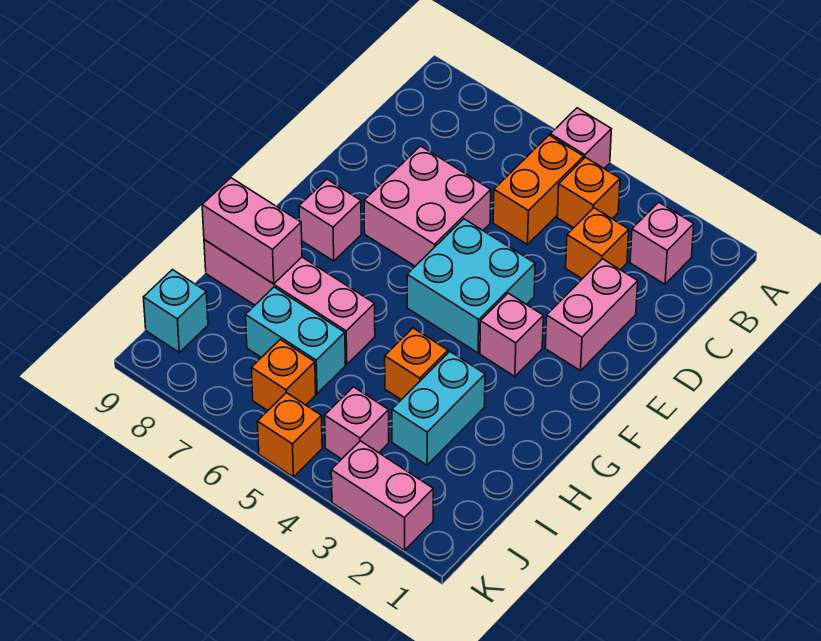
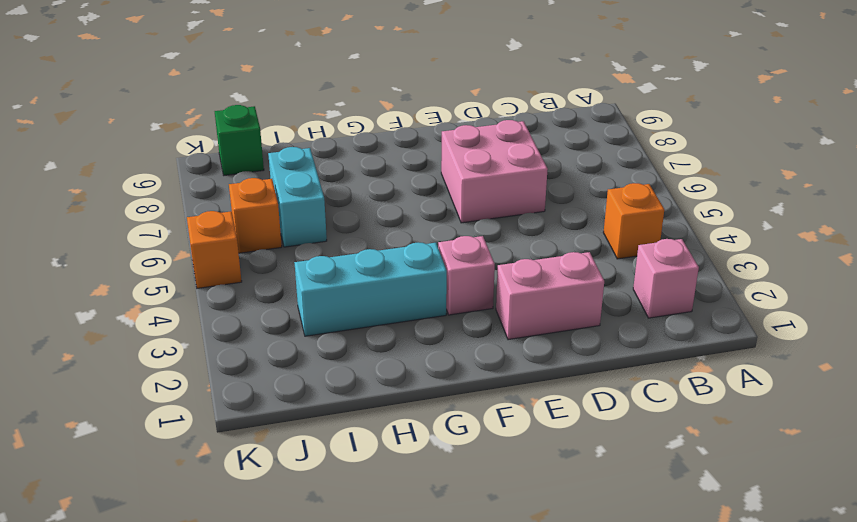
cyan 1x3 brick [294,242,447,336] -> cyan 1x2 brick [392,352,485,465]
green 1x1 brick [215,105,264,175] -> cyan 1x1 brick [143,270,208,352]
none -> pink 1x1 brick [550,108,611,168]
none -> orange 1x2 brick [493,135,584,245]
none -> orange 1x1 brick [566,208,629,279]

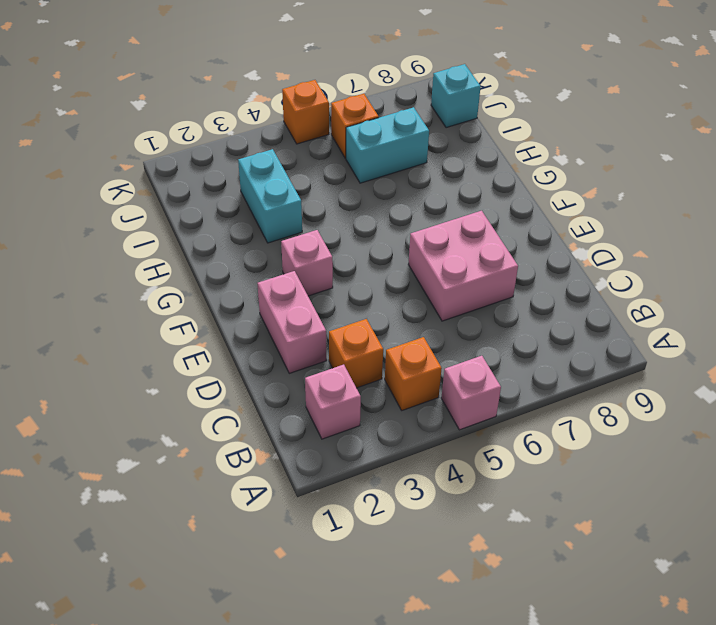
none -> orange 1x2 brick [493,135,584,245]
none -> cyan 2x2 brick [407,219,535,353]
none -> pink 1x1 brick [299,179,361,261]

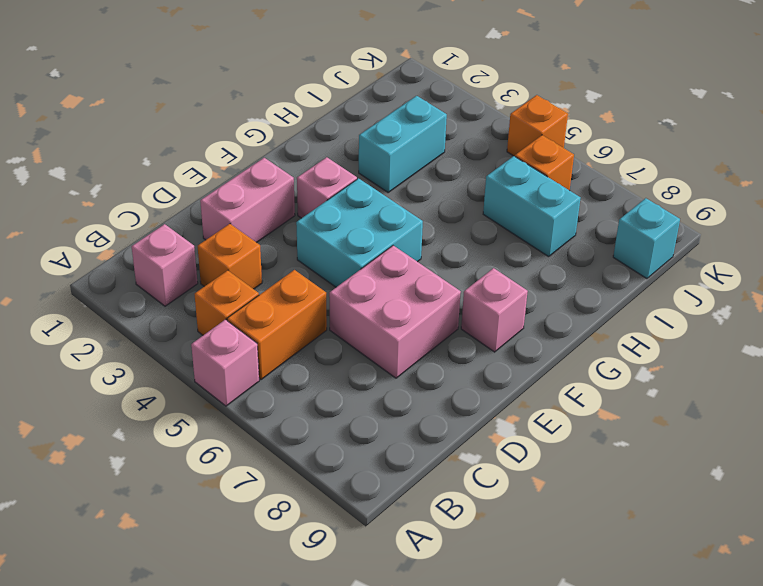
none -> orange 1x1 brick [385,328,448,400]
none -> pink 1x4 brick [204,240,375,364]
none -> pink 1x1 brick [325,387,389,459]

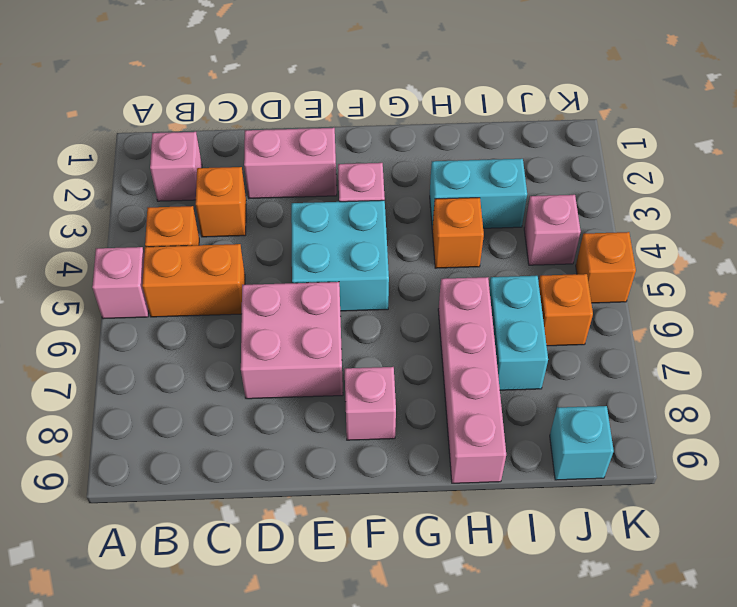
none -> pink 1x2 brick [331,441,433,550]
none -> pink 1x2 brick [202,178,302,284]

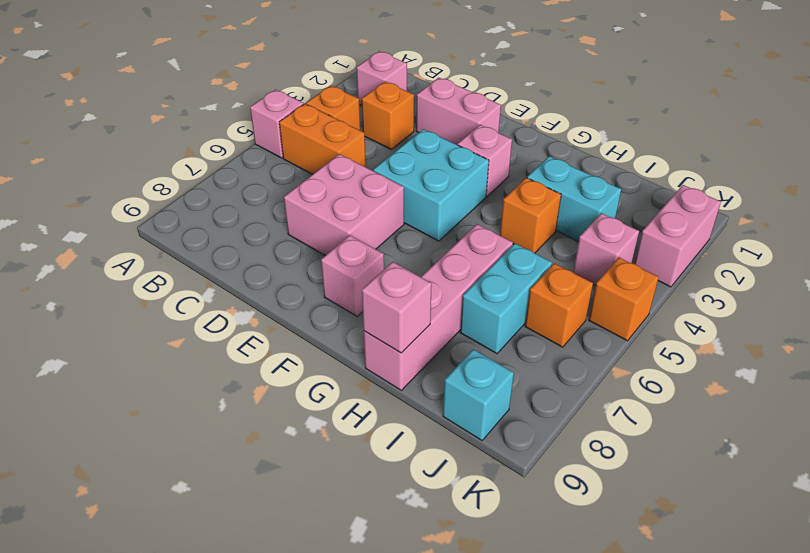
pink 1x1 brick [362,262,432,353] -> pink 1x2 brick [202,178,302,284]

